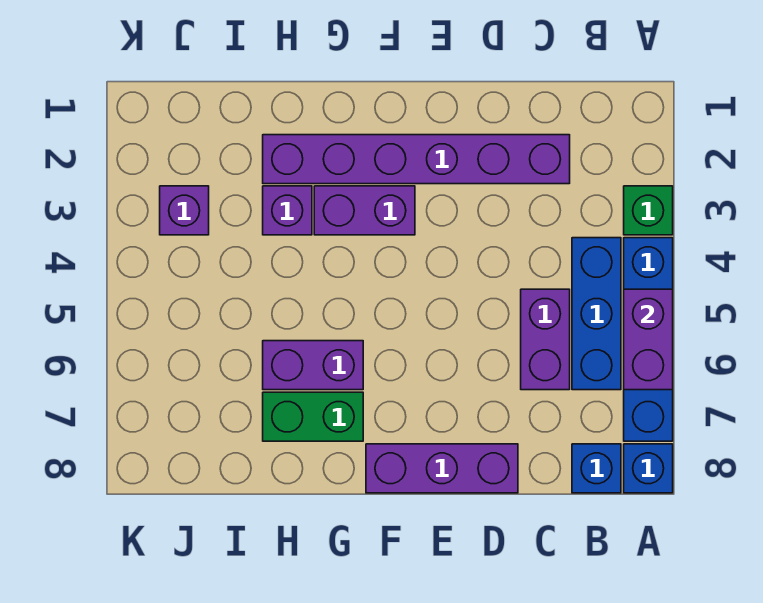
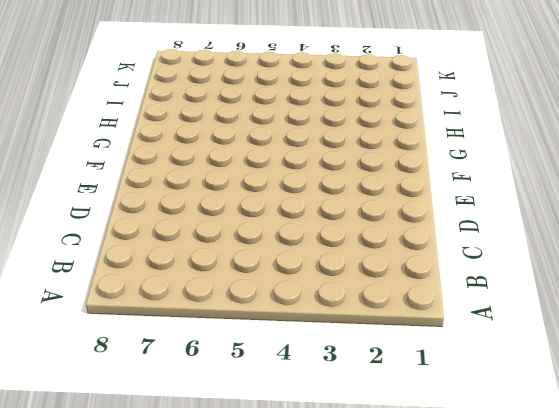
none -> green 1x1 brick [624,186,673,235]
none -> blue 1x4 brick [624,238,673,441]
none -> blue 1x1 brick [624,444,673,493]

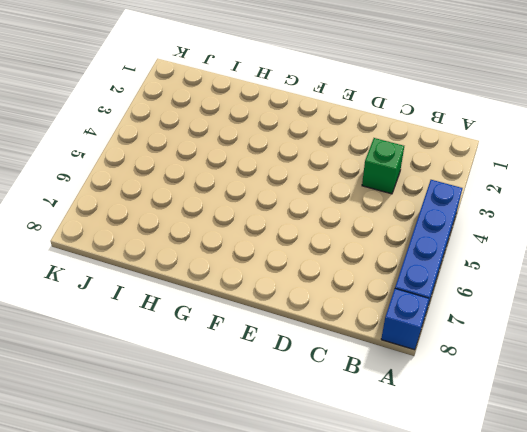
green 1x1 brick [362,138,404,194] -> green 1x1 brick moved to [624,186,673,235]
none -> blue 1x3 brick [572,238,621,390]
none -> blue 1x1 brick [572,444,621,493]
none -> purple 1x6 brick [263,135,570,184]

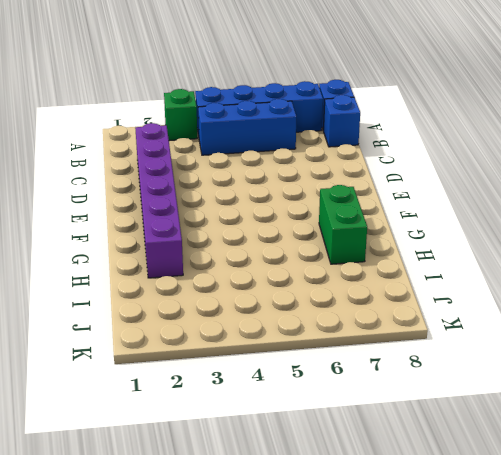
none -> purple 1x2 brick [521,289,570,390]
none -> purple 1x3 brick [366,444,518,493]
none -> purple 1x2 brick [314,186,415,235]

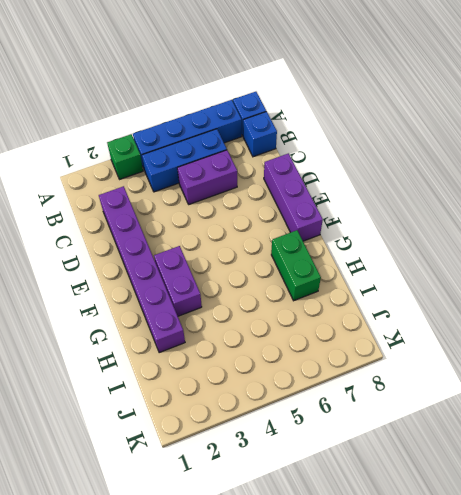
none -> purple 1x2 brick [263,341,363,390]
none -> purple 1x1 brick [263,186,312,235]
none -> purple 1x1 brick [160,186,209,235]

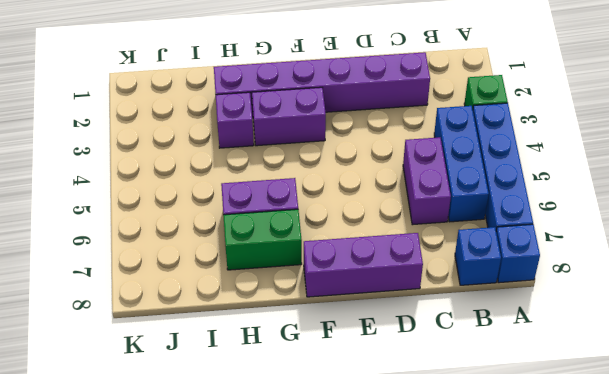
none -> purple 1x1 brick [160,186,209,235]
none -> purple 1x2 brick [624,289,673,390]

